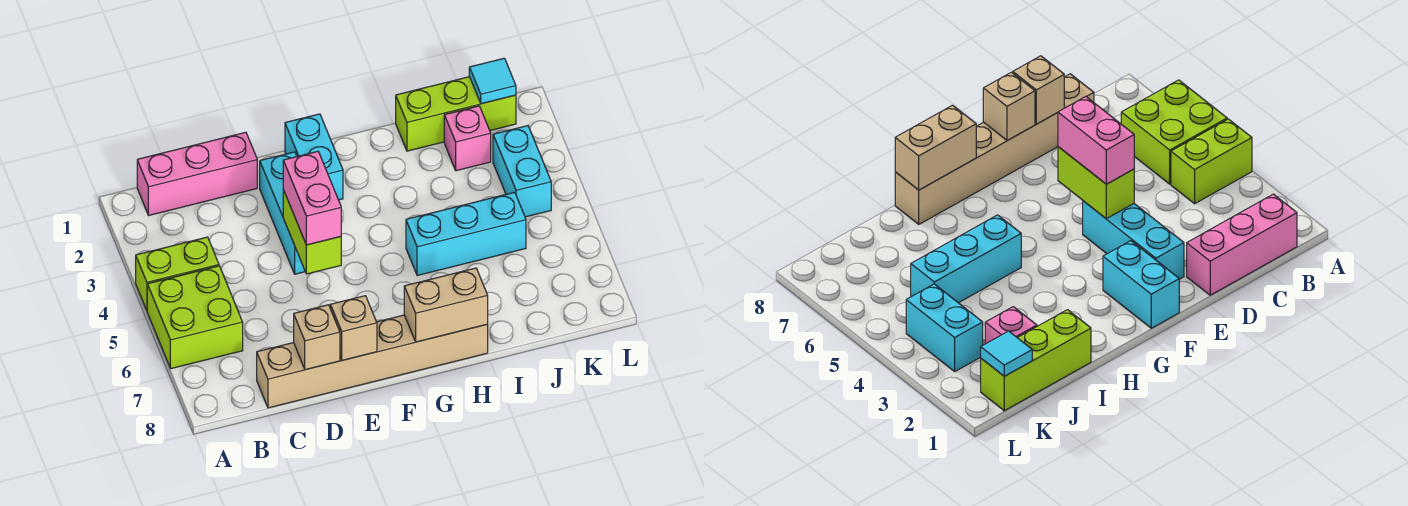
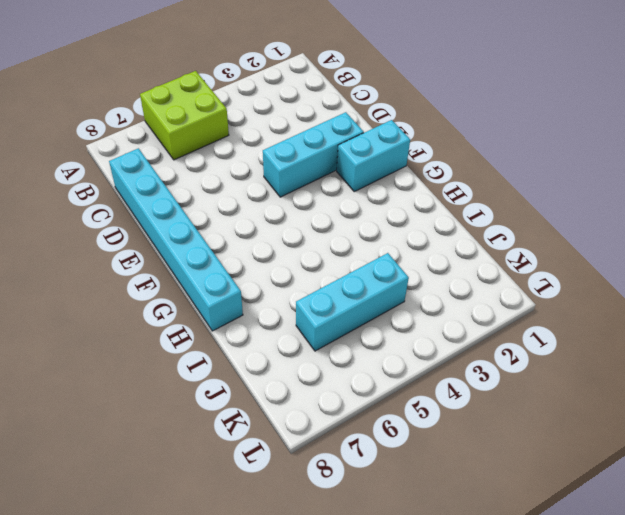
cyan 1x6 brick [109,148,243,331] -> tan 1x6 brick [257,315,488,408]
cyan 1x3 brick [296,253,409,351] -> cyan 1x3 brick turned to [406,192,526,276]
none -> lime 1x2 brick [136,237,219,310]
none -> pink 1x3 brick [137,132,257,215]
none -> lime 1x3 brick [396,77,516,151]

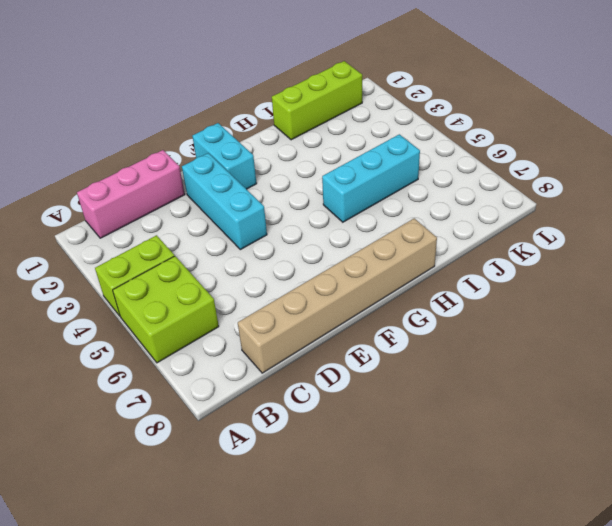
none -> pink 1x1 brick [444,106,491,171]
none -> cyan 1x2 brick [493,126,551,217]
none -> tan 1x1 brick [294,305,340,370]

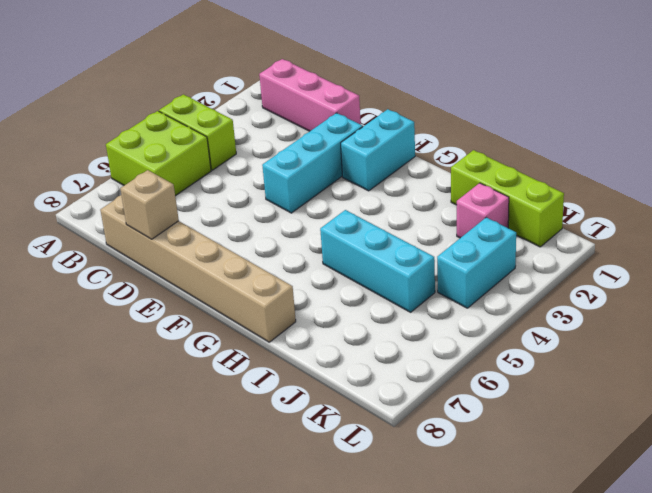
none -> lime 1x2 brick [283,190,341,274]
none -> tan 1x1 brick [330,296,377,360]
none -> tan 1x2 brick [404,268,488,342]

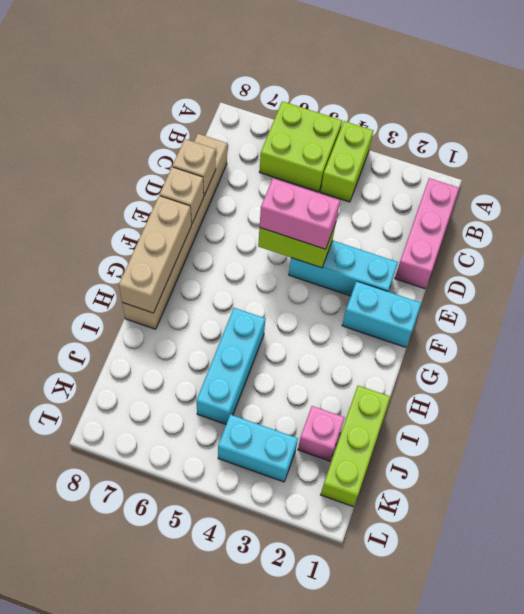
tan 1x3 brick [119,196,191,313] -> tan 1x2 brick [404,268,488,342]
none -> cyan 1x1 tile [469,58,516,104]

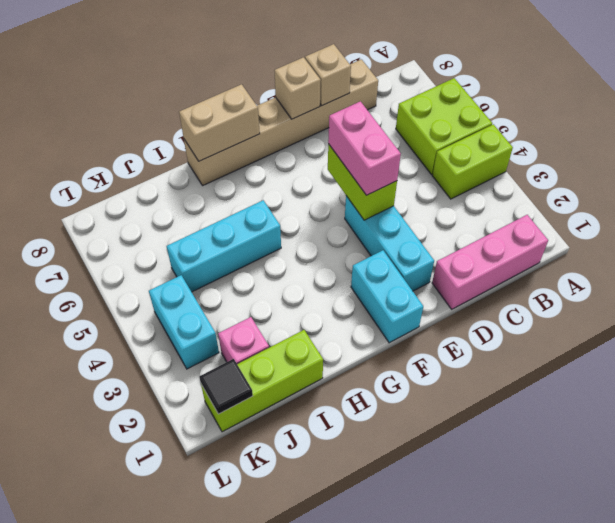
black 1x1 tile [199,359,253,414] -> cyan 1x1 tile [469,58,516,104]

